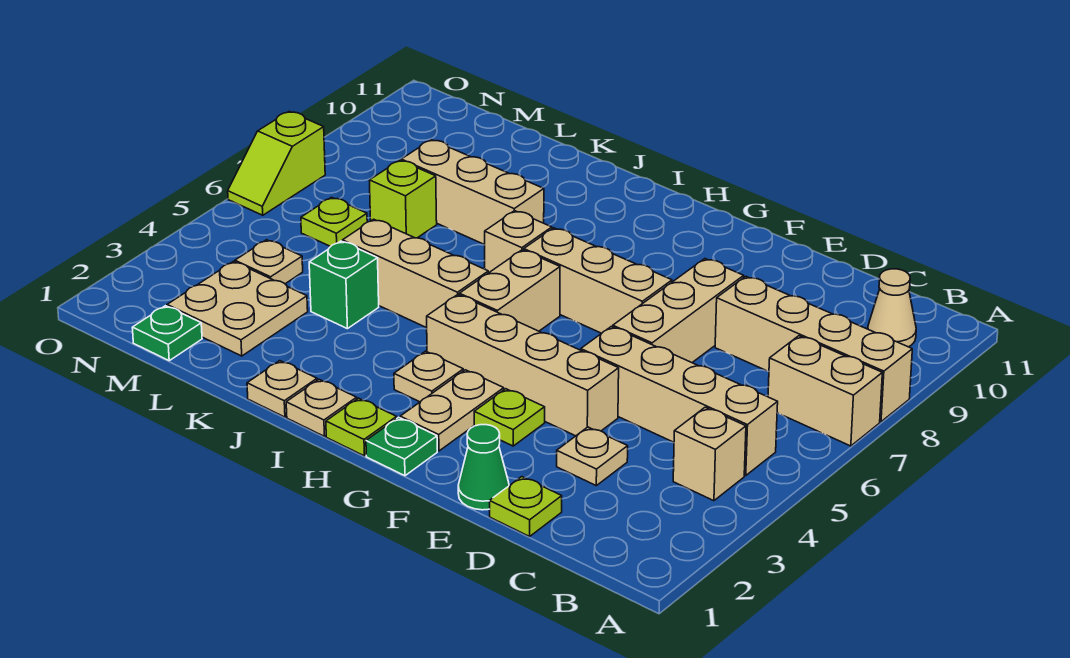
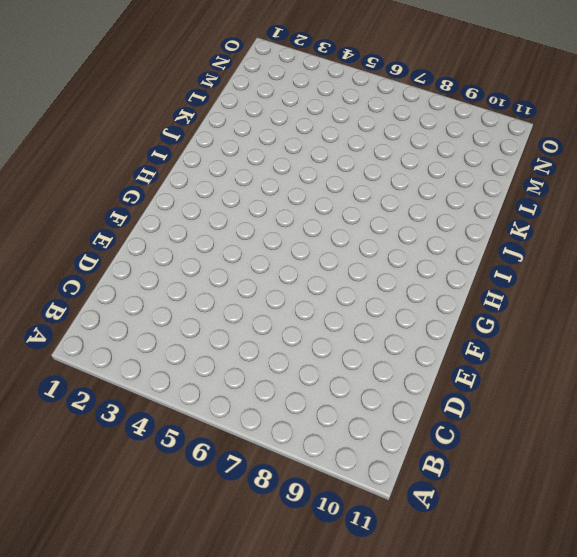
none -> tan 1x2 brick [768,336,882,446]
none -> tan 1x4 brick [715,276,912,422]
none -> tan 1x1 brick [673,407,746,501]

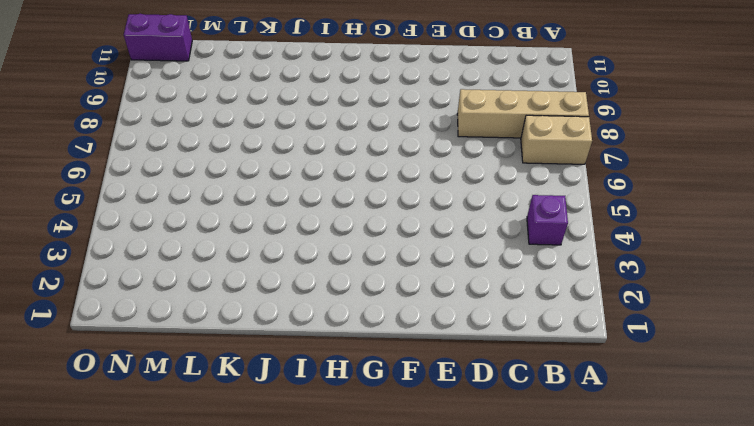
purple 1x1 brick [527,195,568,245] -> tan 1x1 brick [673,407,746,501]
purple 1x2 brick [124,14,192,61] -> none
none -> tan 1x4 brick [581,326,778,475]
none -> tan 1x1 cone [868,269,916,347]
none -> lime 1x1 plate [489,477,562,536]

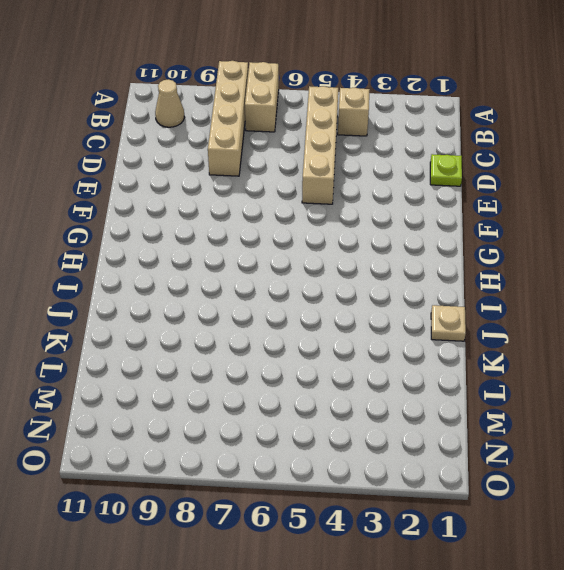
none -> tan 1x1 plate [557,427,628,486]
none -> green 1x1 cone [458,425,509,510]
none -> tan 1x4 brick [427,295,619,436]

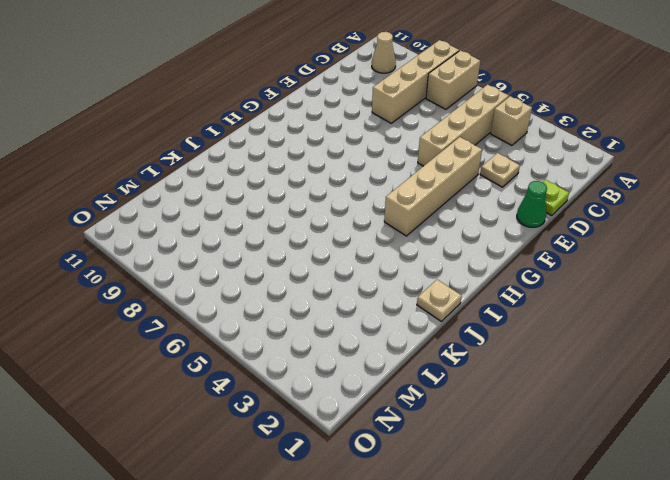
none -> tan 1x3 brick [613,259,744,363]
none -> lime 1x1 plate [474,389,545,446]
none -> tan 1x3 brick [524,228,672,333]

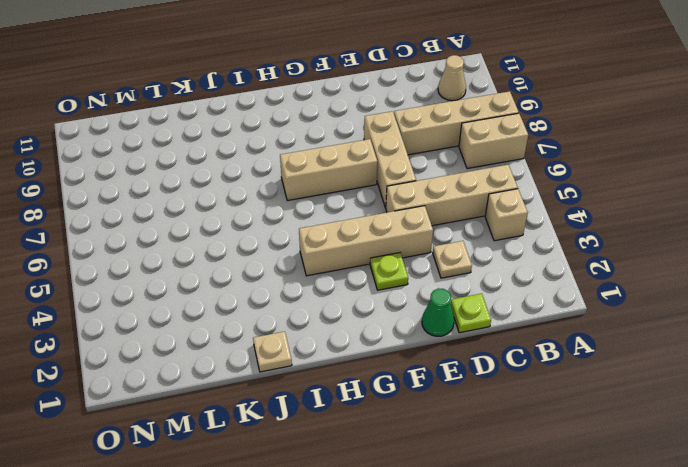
none -> green 1x1 plate [366,417,437,476]
none -> tan 1x2 plate [400,370,504,451]
none -> lime 1x1 plate [326,398,397,456]

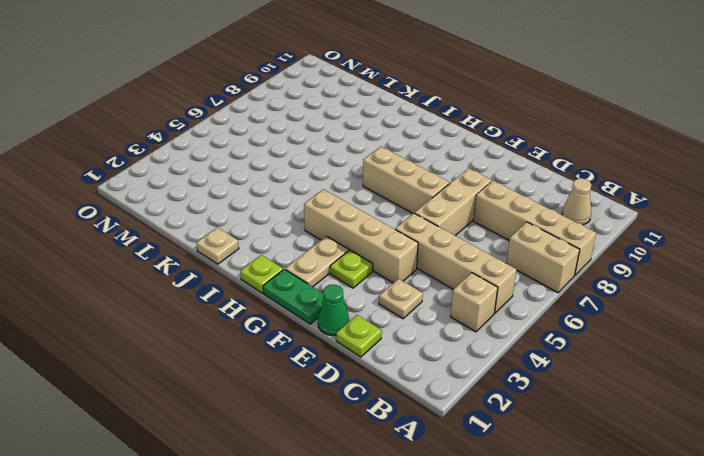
green 1x2 plate [263,269,323,324] -> green 1x1 plate [366,417,437,476]
none -> tan 1x1 plate [394,351,463,402]
none -> tan 1x2 brick [459,250,560,331]
none -> tan 1x1 plate [286,379,357,436]

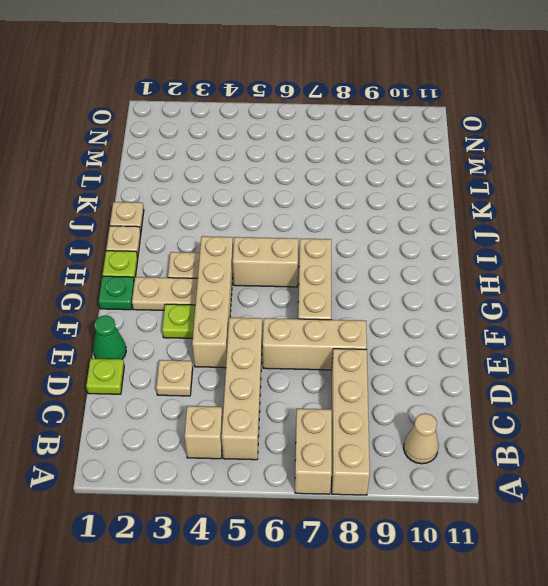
none -> tan 1x3 brick [342,219,488,328]
none -> tan 1x1 brick [485,211,552,273]
none -> tan 1x3 brick [401,140,544,245]

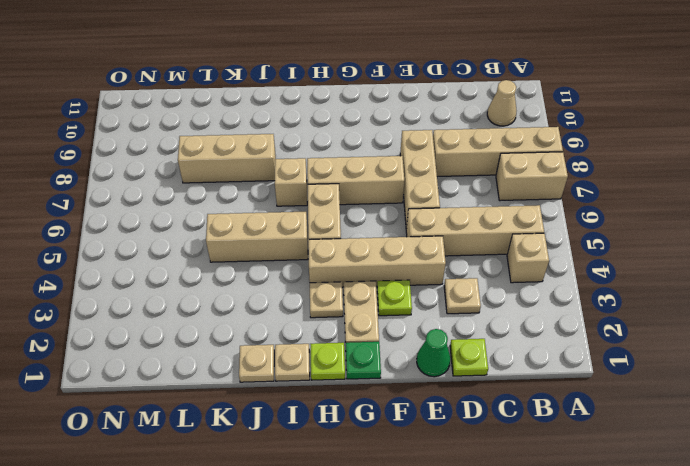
none -> green 1x1 brick [309,241,379,329]
none -> tan 2x2 plate [167,261,308,356]
none -> lime 1x1 brick [369,160,437,238]

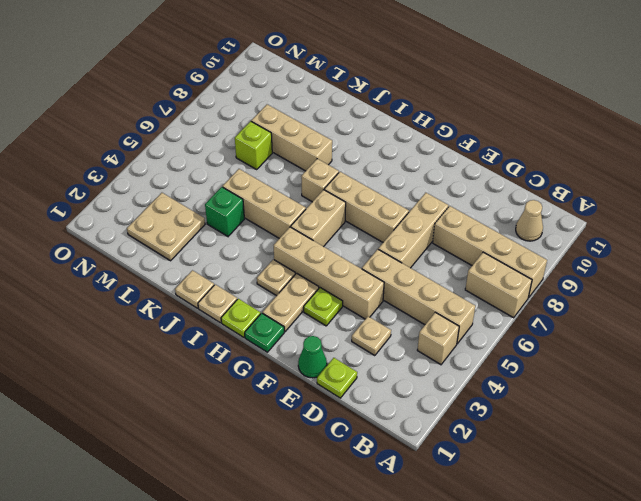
none -> green 1x1 plate [132,306,202,361]
none -> tan 1x1 plate [235,240,303,284]
none -> lime 1x1 plate [301,197,367,247]

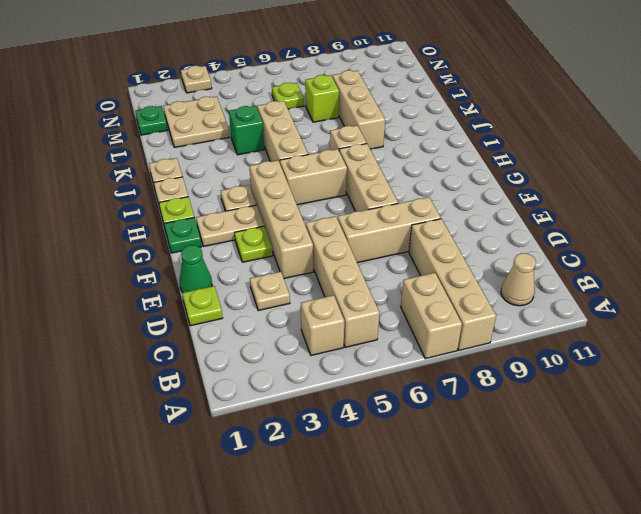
tan 1x1 plate [181,66,212,93] -> tan 1x1 plate moved to [235,240,303,284]
none -> lime 1x2 slope [228,112,325,215]

